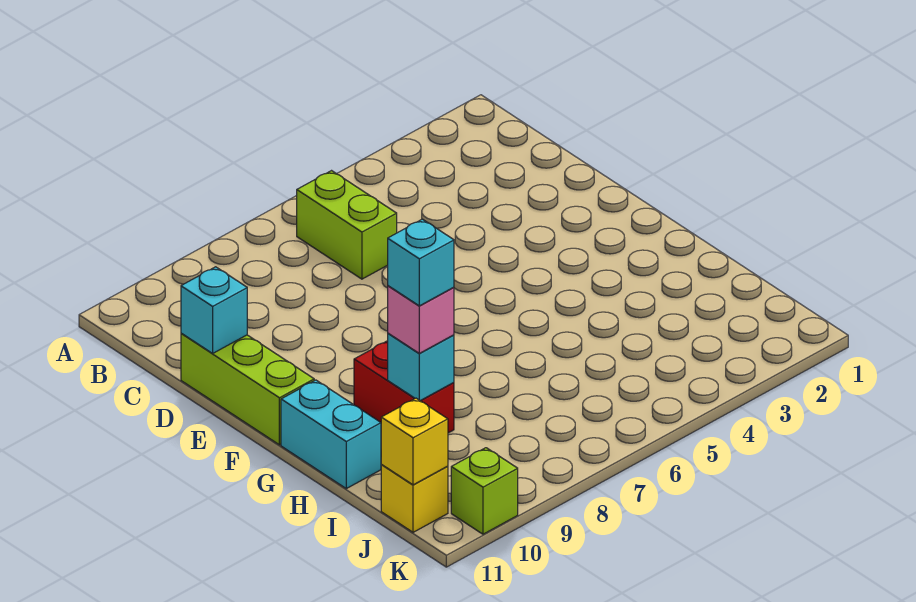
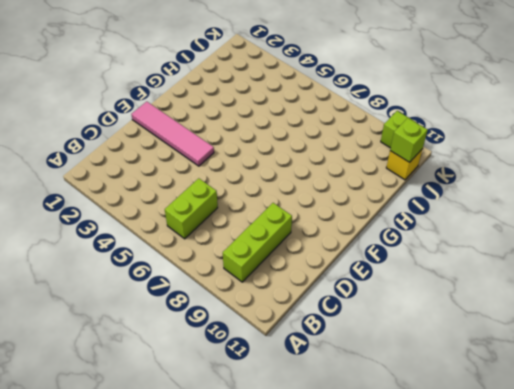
lime 1x3 brick [223,203,292,282] -> lime 1x3 brick moved to [181,333,314,445]
pink 1x4 tile [131,102,214,166] -> none
lime 1x1 brick [390,118,428,162] -> yellow 1x1 brick [381,398,448,485]
none -> red 1x2 brick [354,341,454,433]
none -> cyan 1x2 brick [281,380,381,489]

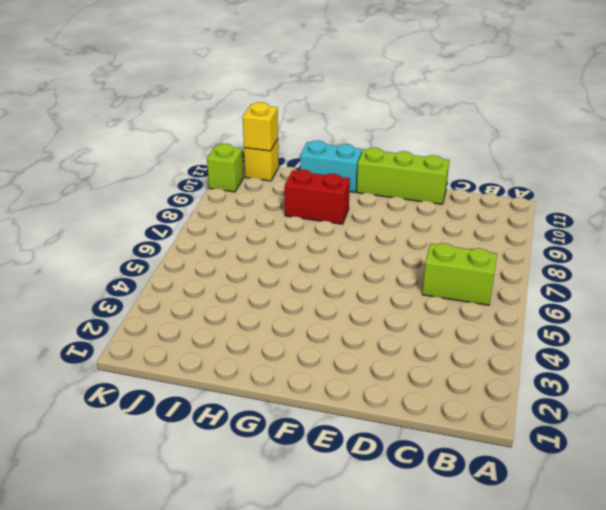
none -> cyan 1x1 brick [181,267,247,353]
none -> cyan 1x1 brick [388,333,454,401]

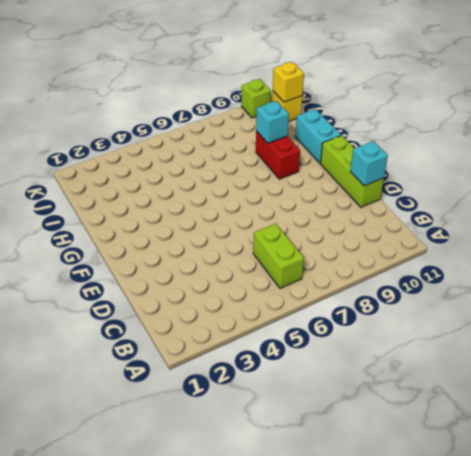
none -> pink 1x1 brick [388,286,454,353]
none -> cyan 1x1 brick [388,219,454,306]

